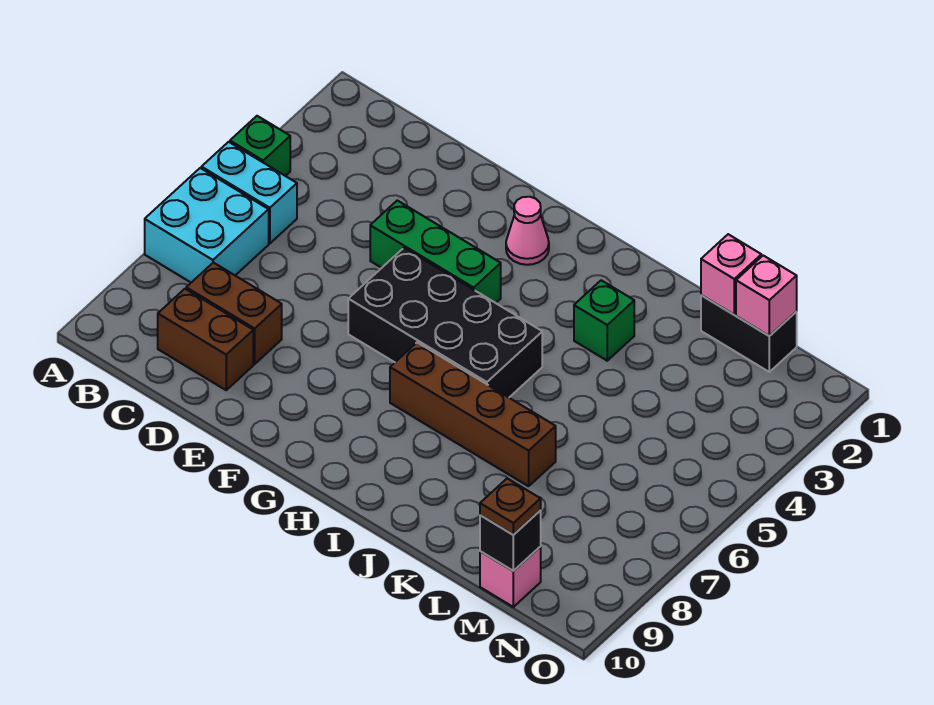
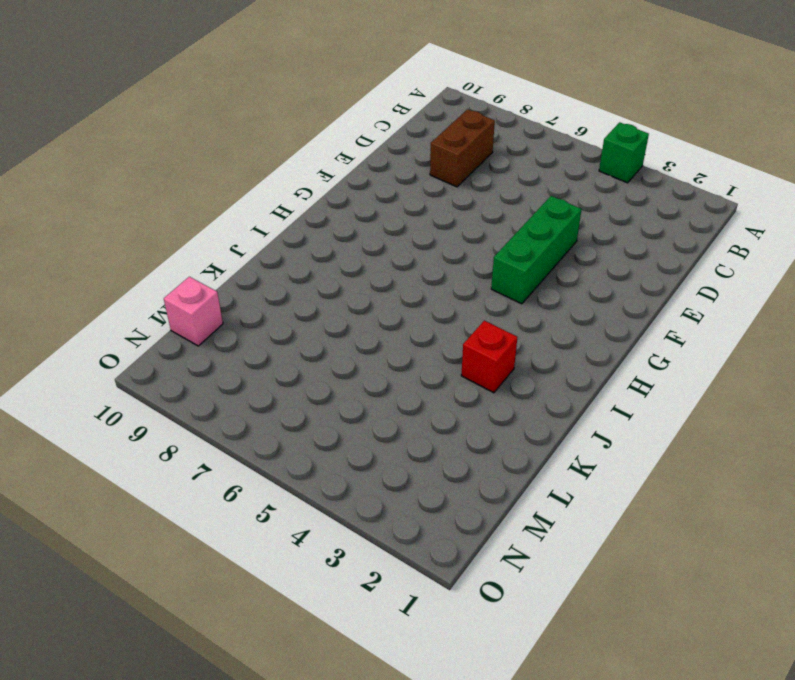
red 1x1 brick [461,321,517,393] -> green 1x1 brick [574,280,634,361]
none -> cyan 1x2 brick [201,142,297,243]
none -> cyan 2x2 brick [145,168,269,282]
none -> brown 1x2 brick [158,289,253,390]

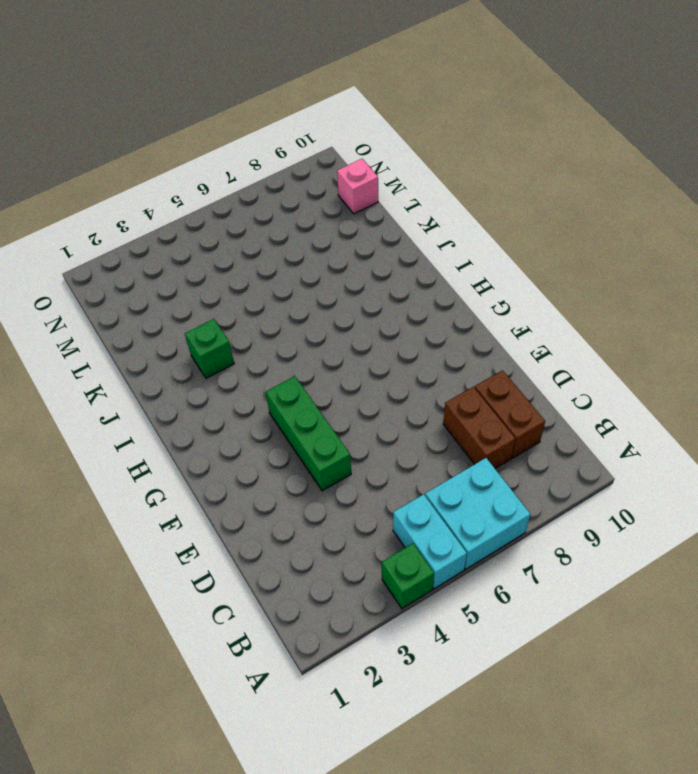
none -> black 2x4 brick [348,248,542,397]
none -> pink 1x1 cone [506,197,549,265]
none -> brown 1x4 brick [390,342,556,486]

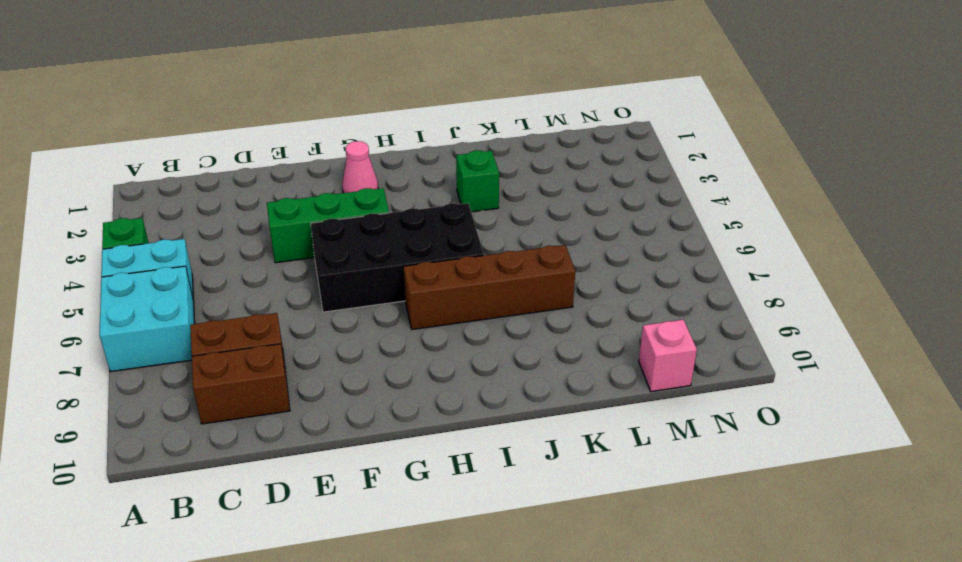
none -> black 1x2 brick [701,295,797,372]
none -> pink 1x1 brick [701,234,761,315]
none -> pink 1x1 brick [736,255,797,336]

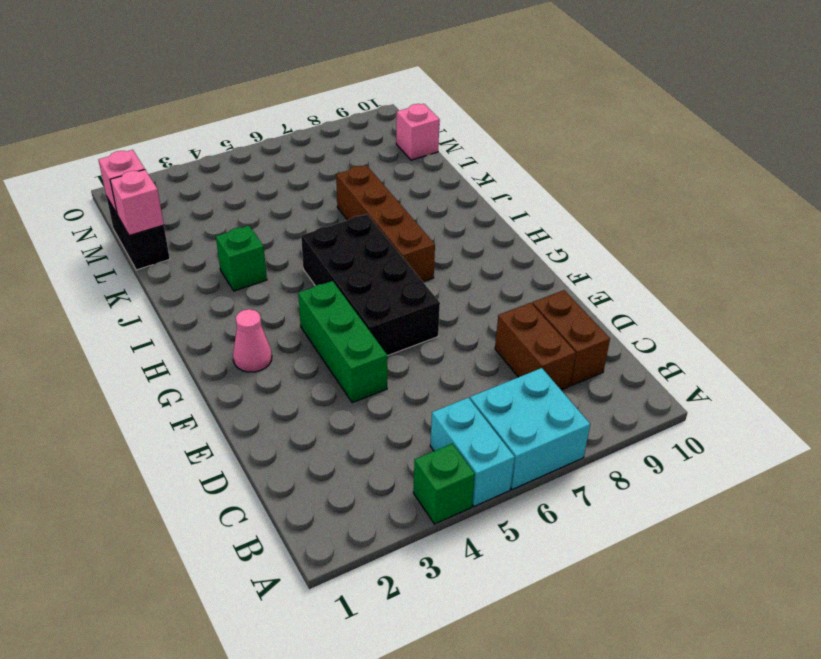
none -> black 1x1 brick [480,511,541,571]
none -> brown 1x1 plate [480,478,541,535]

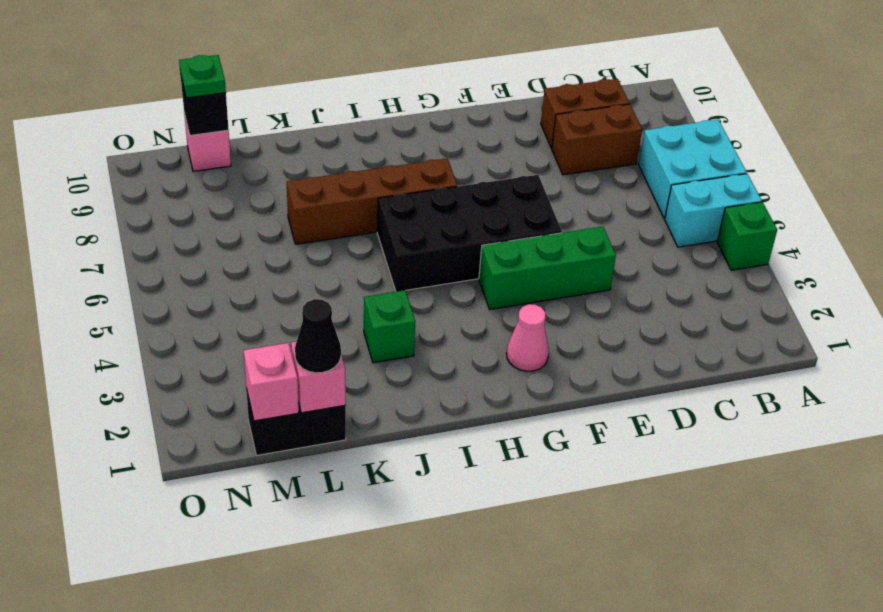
black 1x1 cone [295,299,341,373] -> none
green 1x1 plate [179,55,226,98] -> brown 1x1 plate [480,478,541,535]

